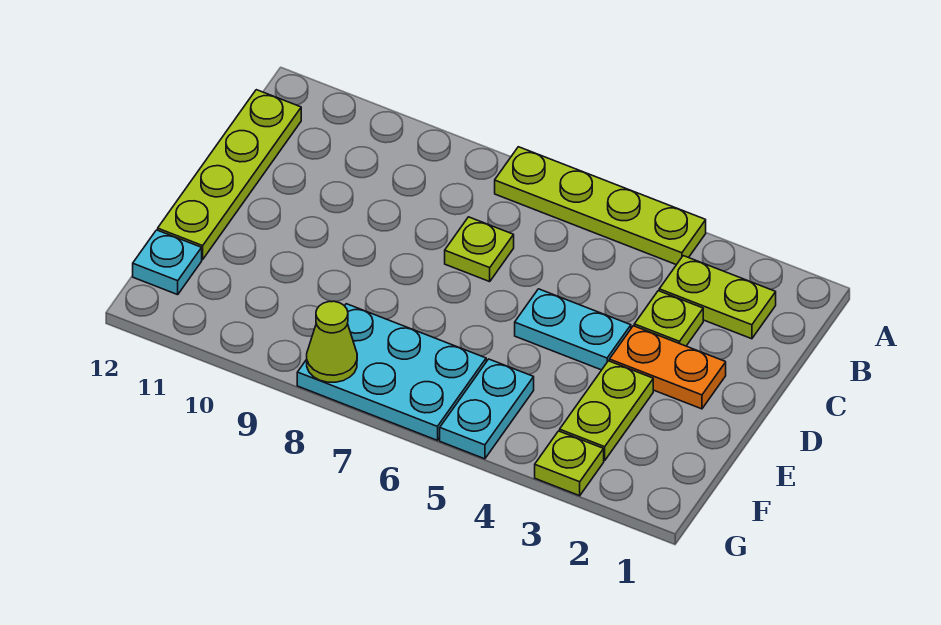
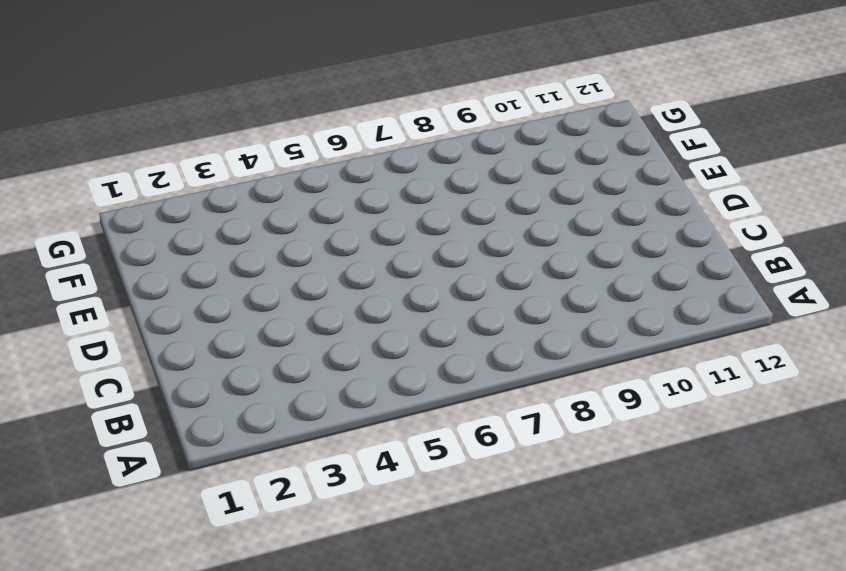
none -> lime 1x4 plate [495,147,706,265]
none -> lime 1x2 plate [659,256,776,339]
none -> lime 1x4 plate [158,90,301,259]

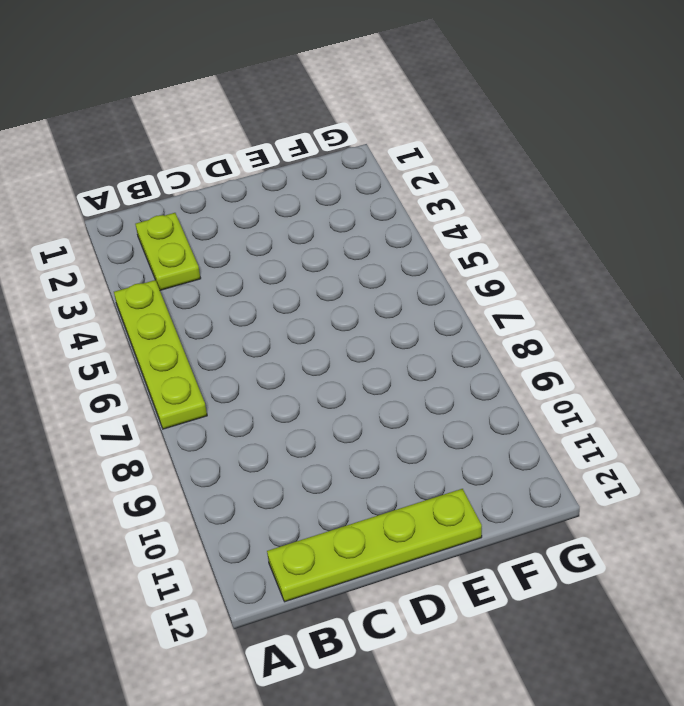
none -> lime 1x1 plate [634,291,703,346]
none -> lime 1x1 plate [445,217,514,282]
none -> orange 1x2 plate [609,326,726,409]

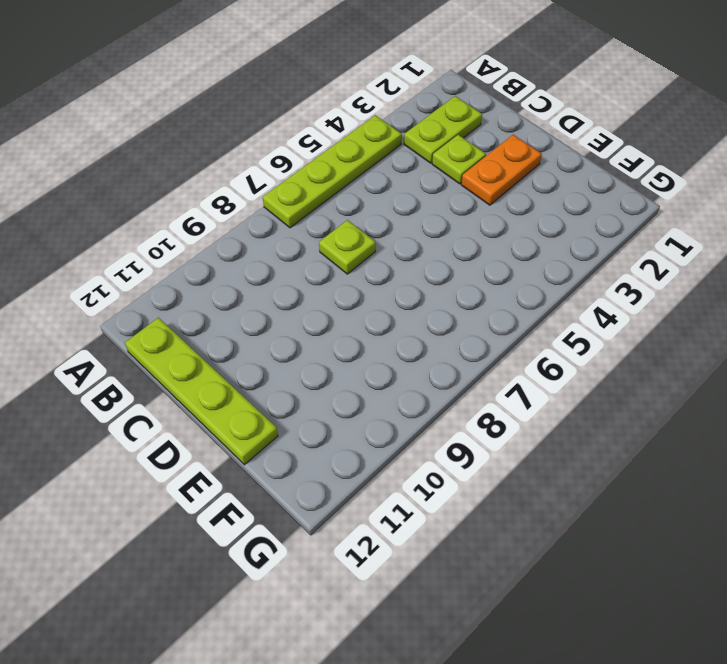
none -> cyan 1x2 plate [515,289,631,370]
none -> lime 1x2 plate [560,361,653,461]
none -> cyan 1x2 plate [440,359,534,459]

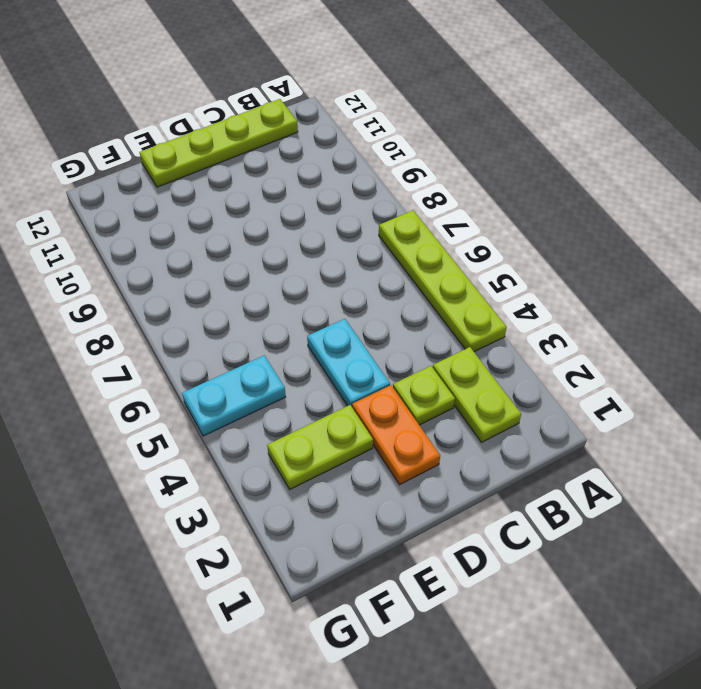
none -> lime 1x1 plate [445,217,514,282]
none -> cyan 2x3 plate [297,304,486,440]
none -> cyan 1x1 plate [133,230,202,295]

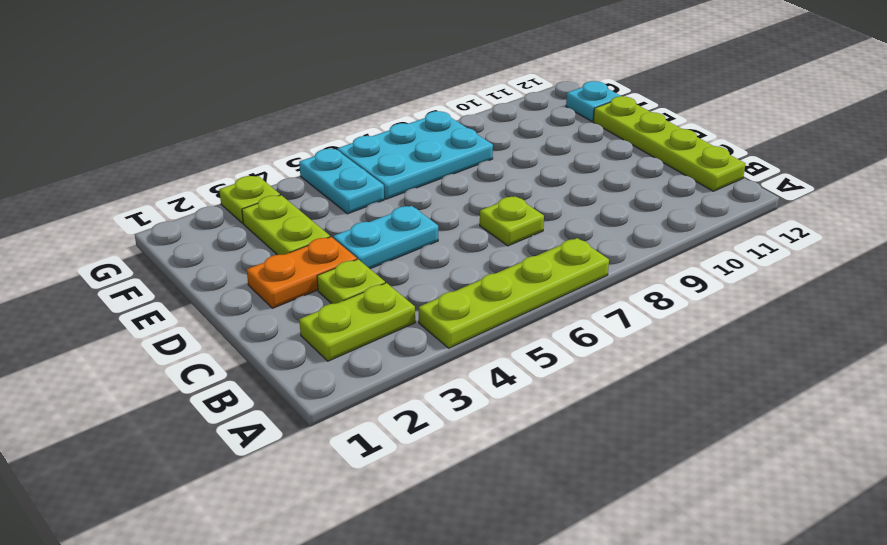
none -> lime 1x1 cone [307,301,357,382]

